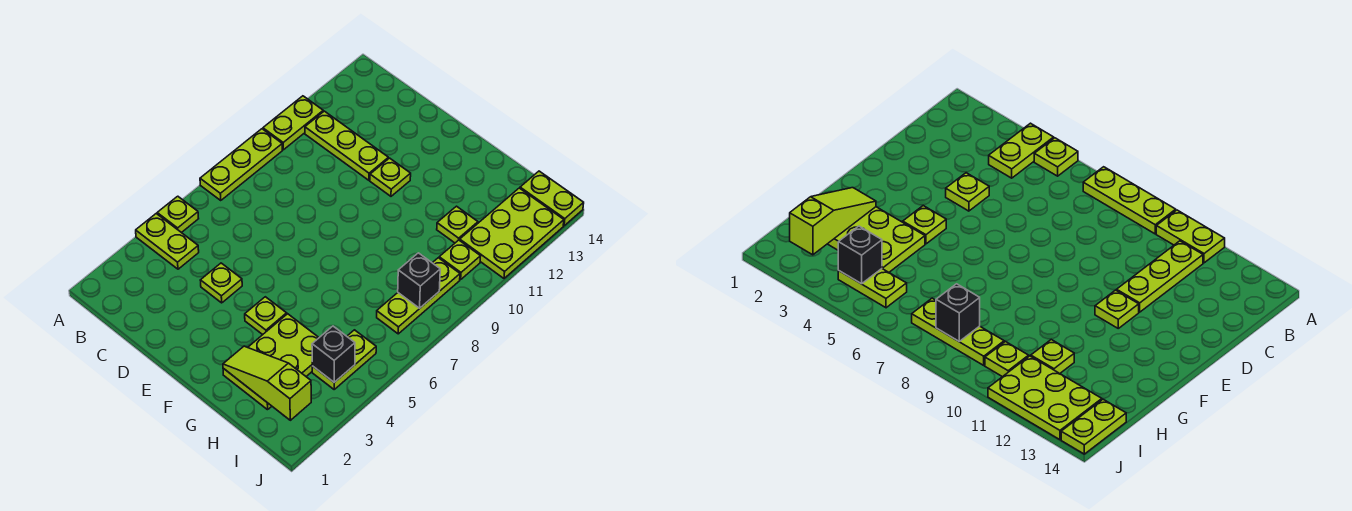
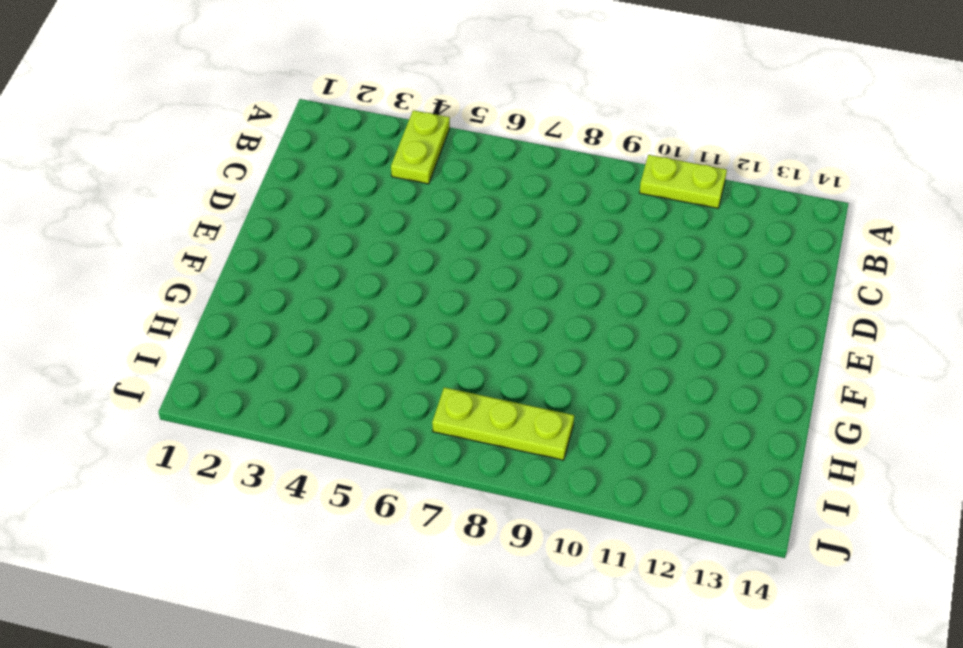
none -> lime 1x1 plate [157,196,199,233]
none -> lime 1x3 plate [200,129,282,200]
none -> lime 1x3 plate [305,111,388,180]

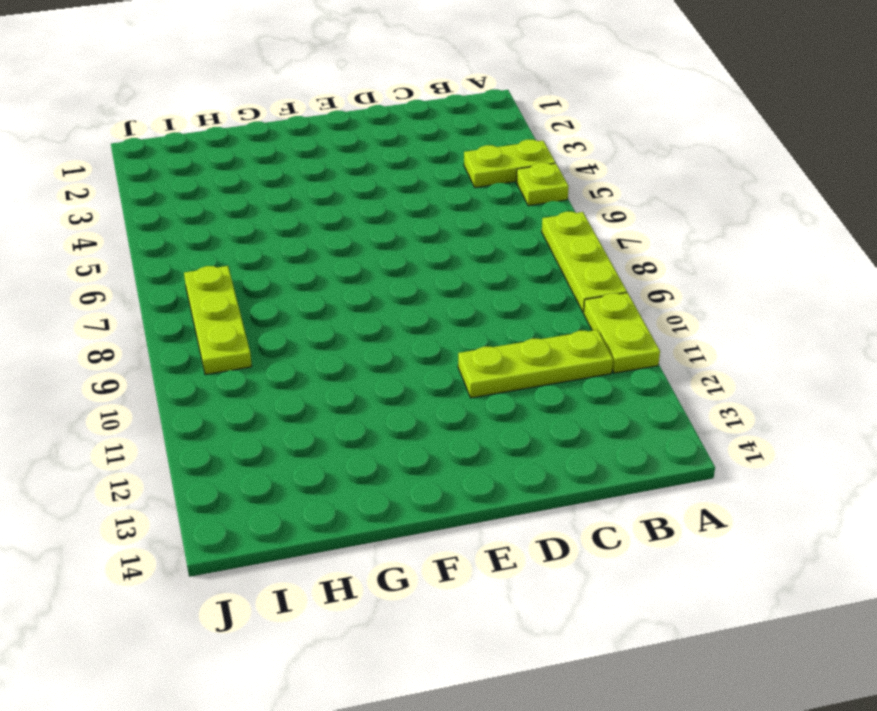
none -> lime 1x1 plate [200,263,242,303]
none -> lime 1x1 plate [370,158,411,196]
none -> lime 1x1 plate [245,297,287,335]

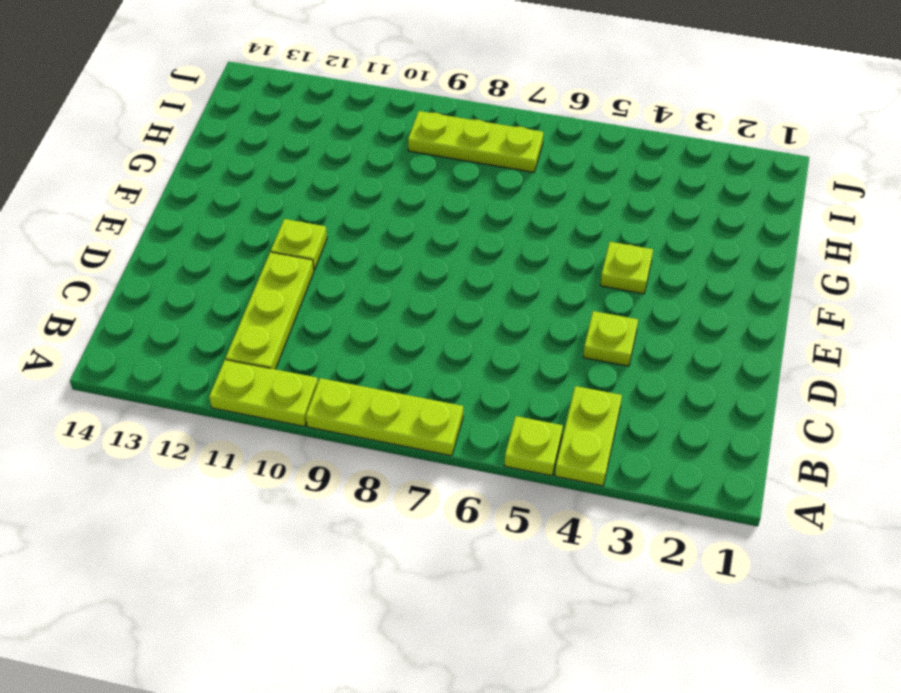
none -> lime 2x3 plate [223,314,319,410]
none -> lime 1x1 plate [437,206,478,243]
none -> lime 1x2 plate [312,330,376,389]

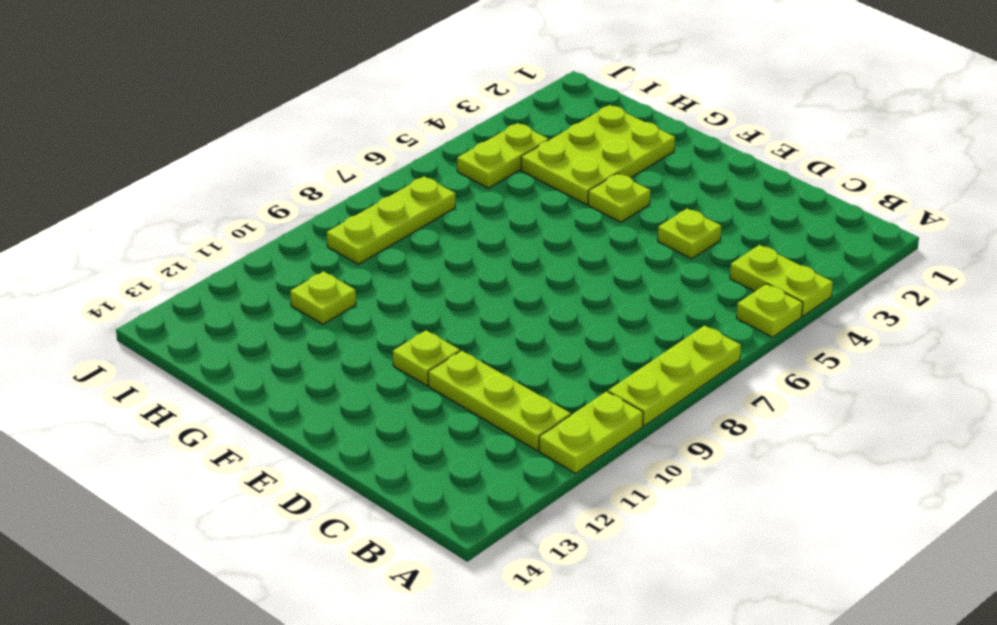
none -> lime 1x1 plate [439,240,481,280]
none -> lime 2x3 plate [460,188,564,278]
none -> lime 1x2 plate [520,171,584,226]

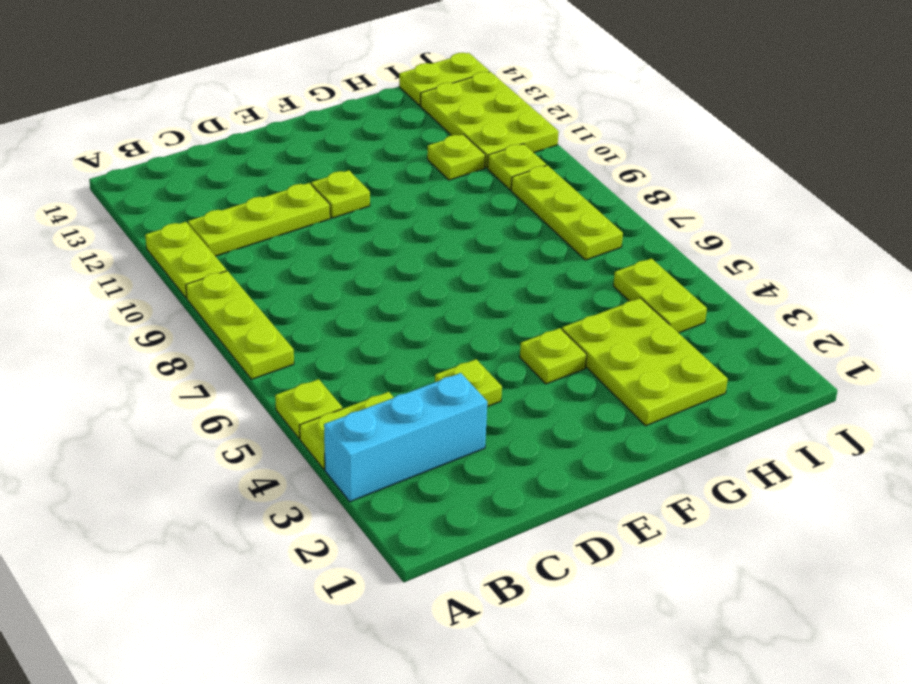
cyan 1x3 brick [324,373,487,502] -> none
none -> lime 1x3 slope [223,346,311,420]
none -> black 1x1 brick [312,326,355,382]
none -> black 1x1 brick [398,253,440,308]

